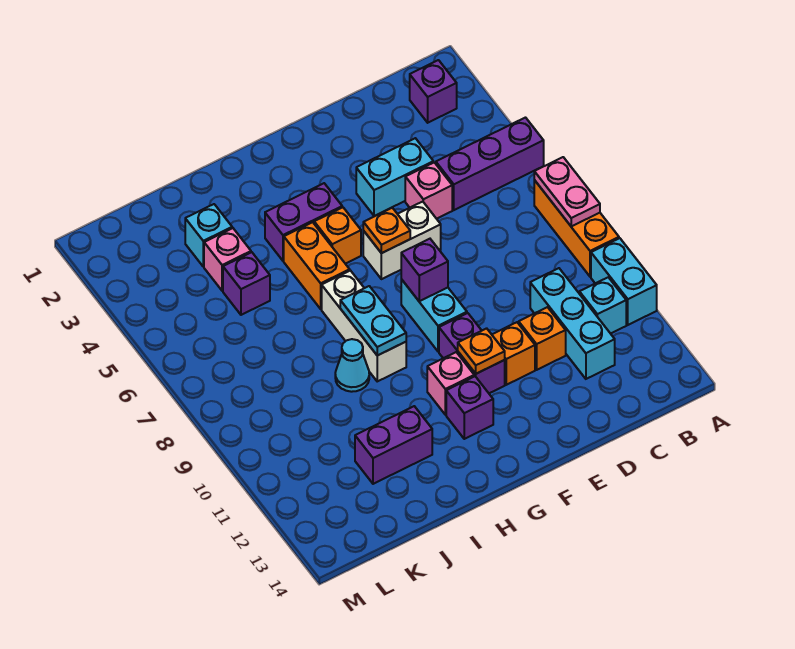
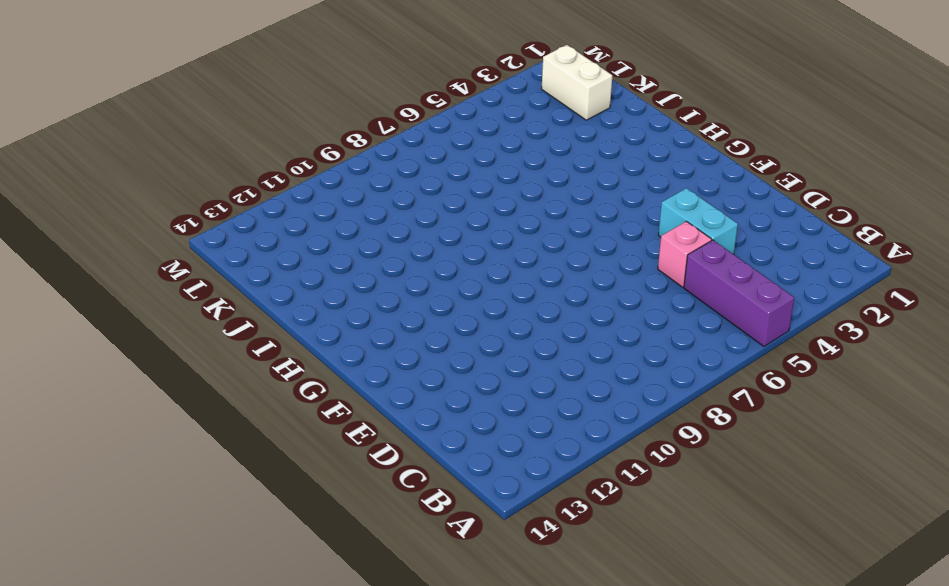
white 1x2 brick [542,45,612,120] -> white 1x2 brick moved to [363,202,441,279]
none -> orange 1x3 brick [534,180,619,277]
none -> cyan 1x2 brick [591,238,657,325]
none -> purple 1x1 brick [410,60,457,123]

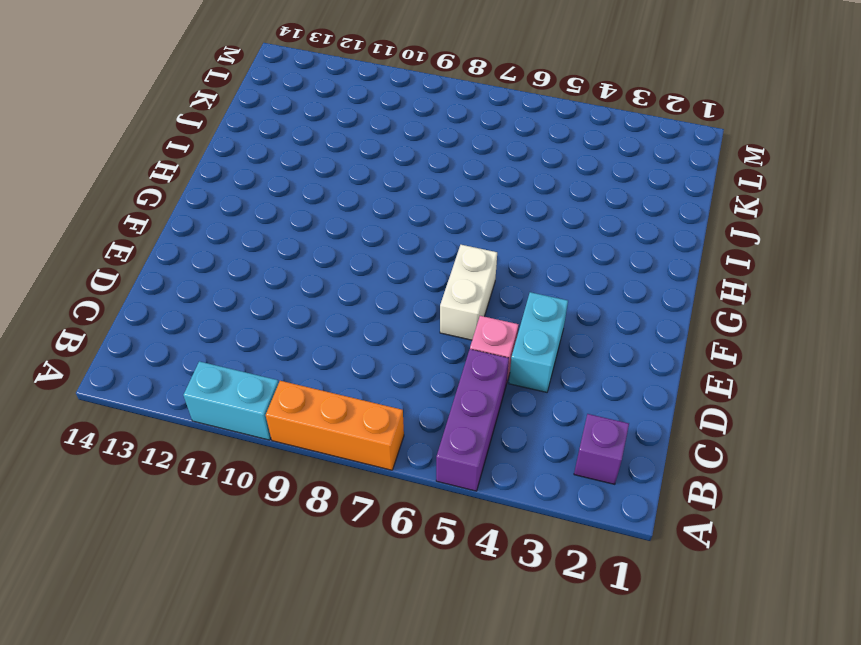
none -> cyan 1x1 brick [579,277,626,334]
none -> cyan 1x3 brick [530,268,615,379]
none -> orange 1x1 brick [519,307,566,370]

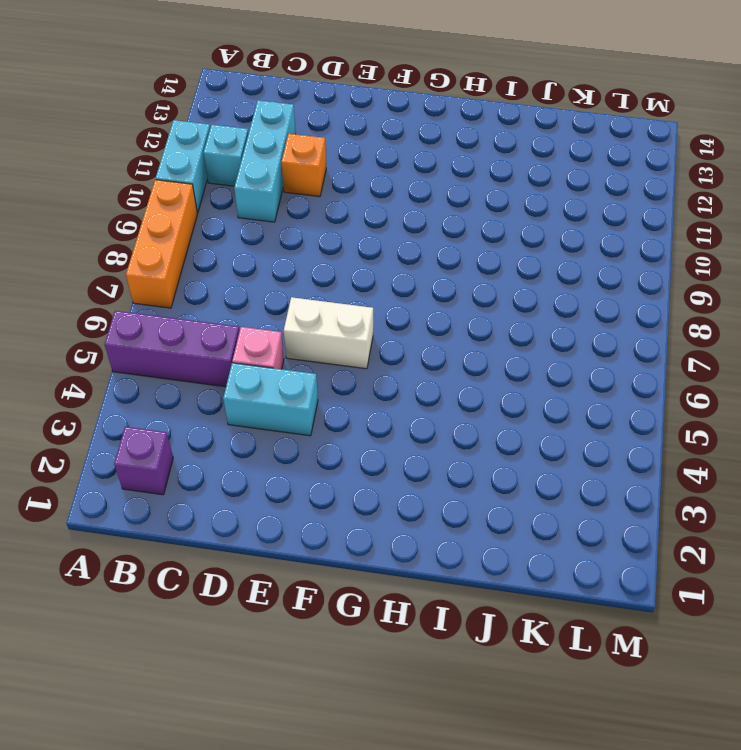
none -> orange 1x1 brick [492,322,535,385]
none -> cyan 1x2 brick [401,279,467,352]
none -> purple 1x2 brick [439,313,505,393]

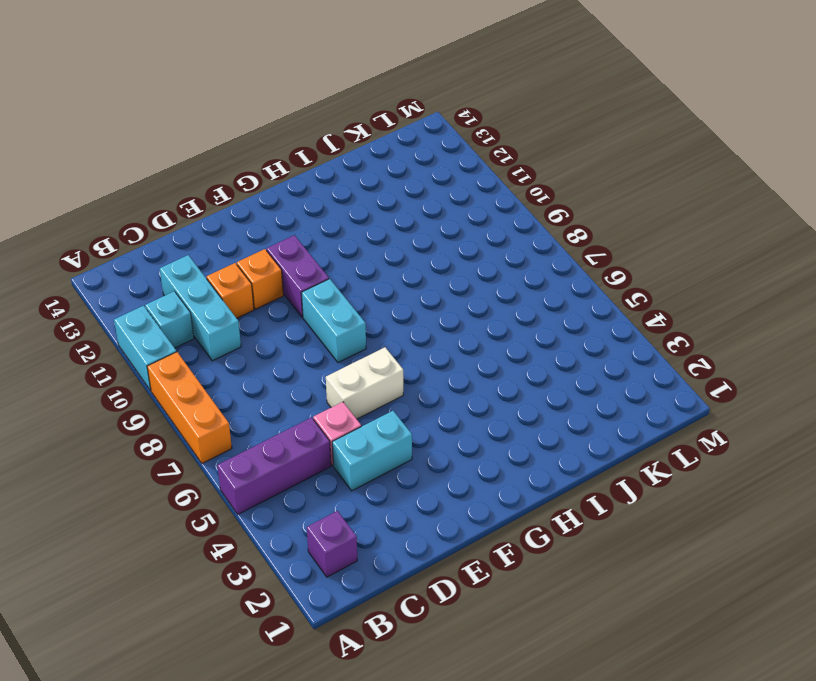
none -> purple 1x2 brick [265,183,342,261]
none -> orange 1x1 brick [314,207,361,264]
none -> pink 1x1 brick [427,352,474,415]

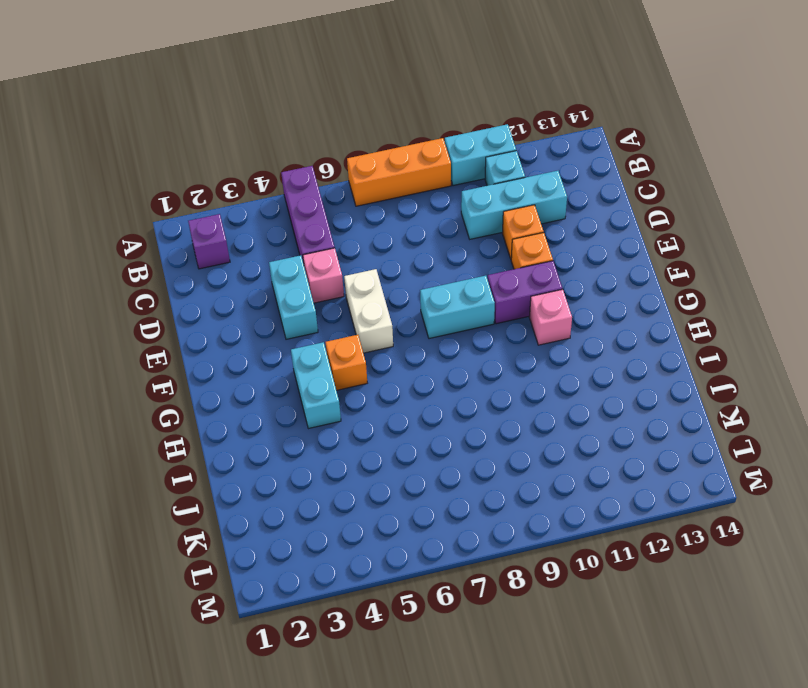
cyan 1x2 brick [291,342,341,429] -> purple 1x2 brick [265,183,342,261]
none -> purple 1x1 brick [446,376,493,439]
none -> orange 1x2 brick [284,222,350,309]
none -> white 1x3 brick [322,271,406,381]

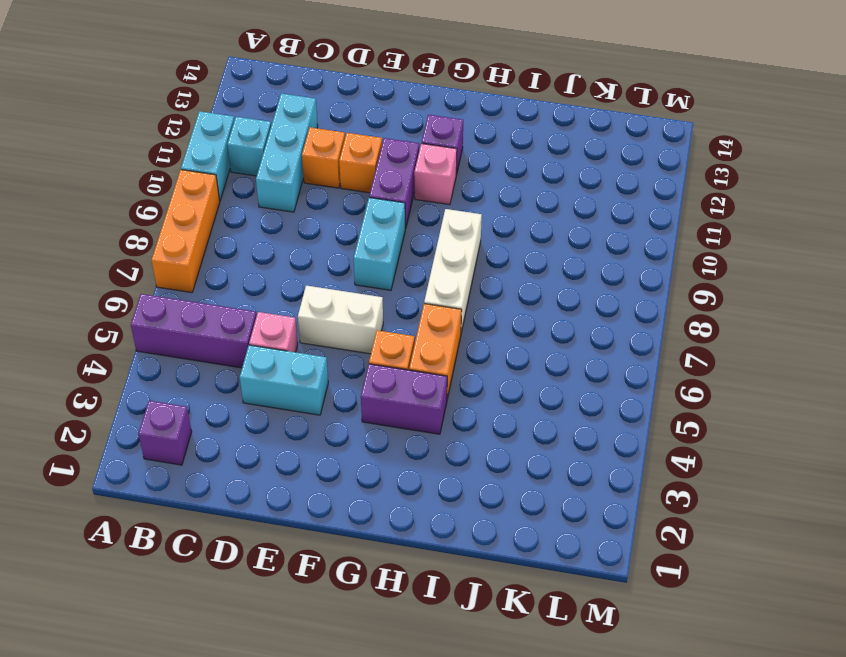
none -> cyan 1x1 cone [335,339,369,392]
none -> purple 1x2 brick [355,406,432,484]
none -> cyan 1x1 brick [185,204,232,267]

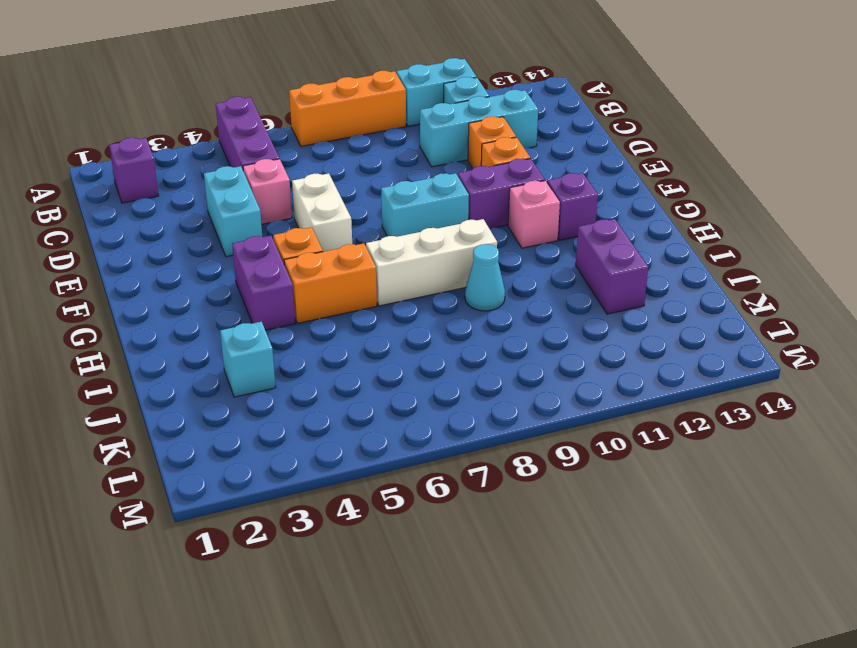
none -> pink 1x1 brick [204,228,251,291]
none -> purple 1x1 brick [223,252,270,315]
none -> pink 1x2 plate [534,157,600,226]

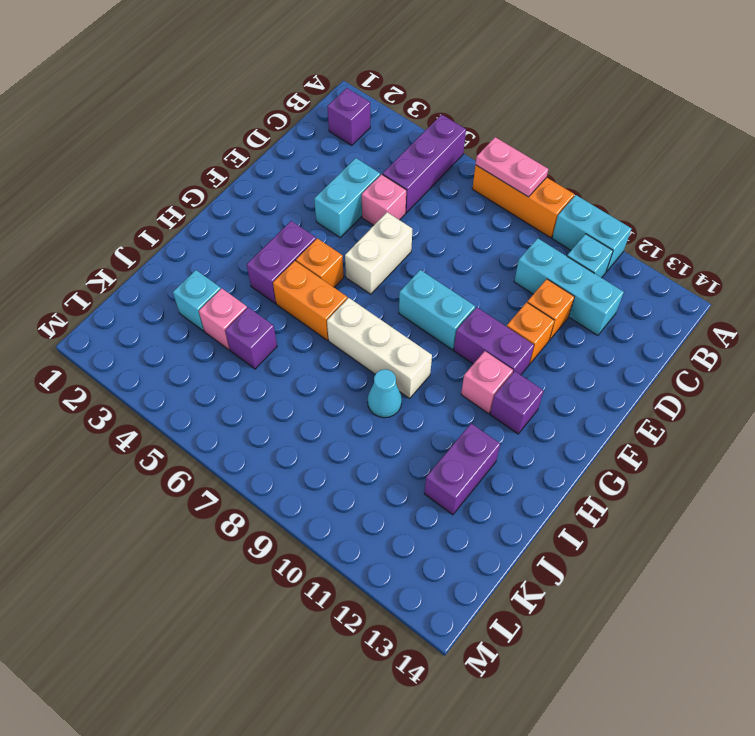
none -> orange 1x1 plate [363,208,410,253]
none -> purple 1x1 brick [401,239,448,301]
none -> orange 1x1 plate [458,328,505,374]

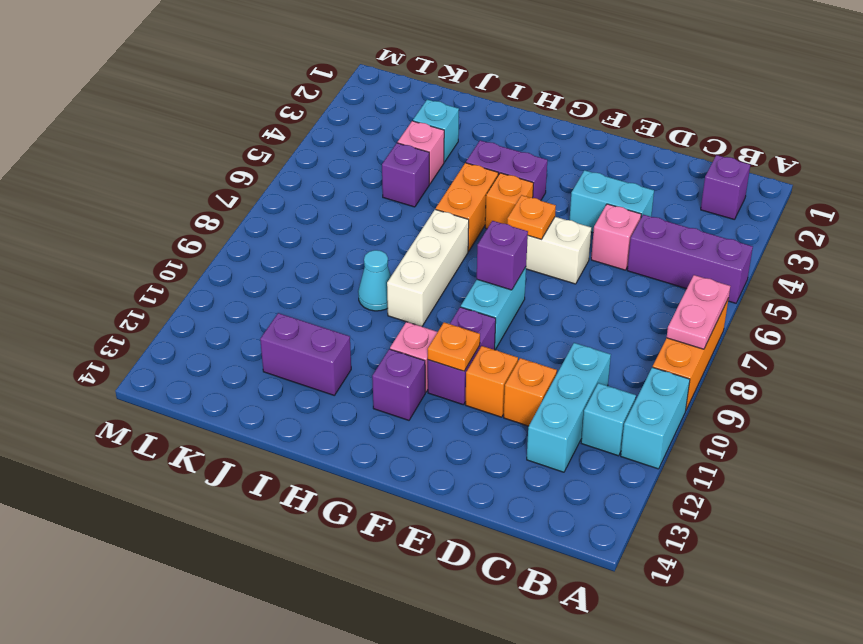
none -> cyan 1x2 plate [340,286,406,356]

